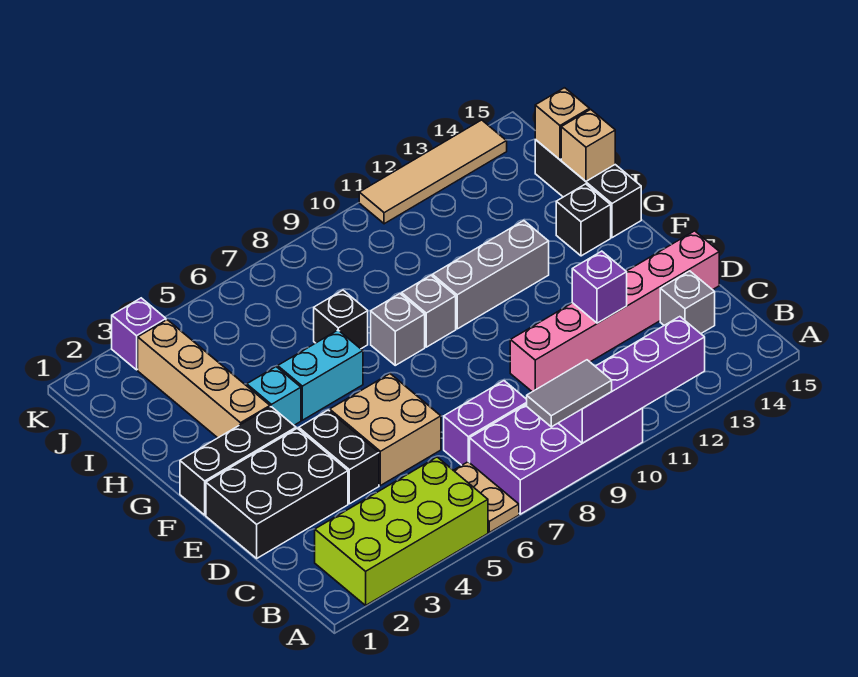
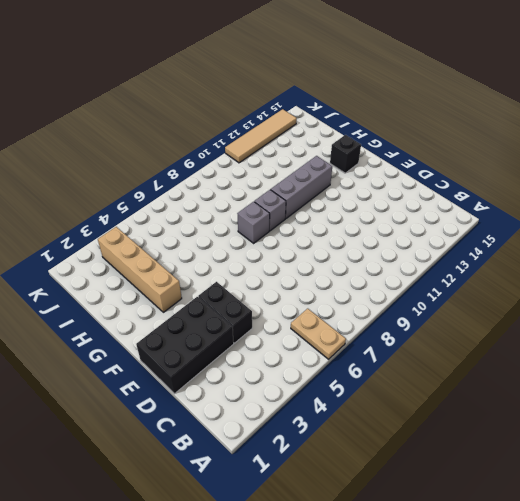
none -> lime 2x4 brick [315,457,488,605]
none -> purple 2x4 brick [470,404,643,514]
none -> purple 1x2 brick [444,381,527,465]

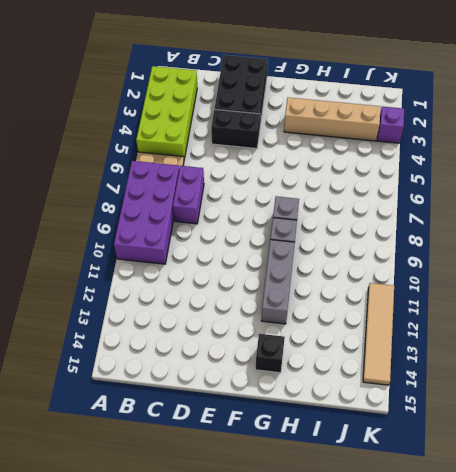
none -> grey 1x1 brick [660,271,715,334]
none -> tan 2x2 brick [330,374,441,485]
none -> pink 1x6 brick [510,231,719,392]

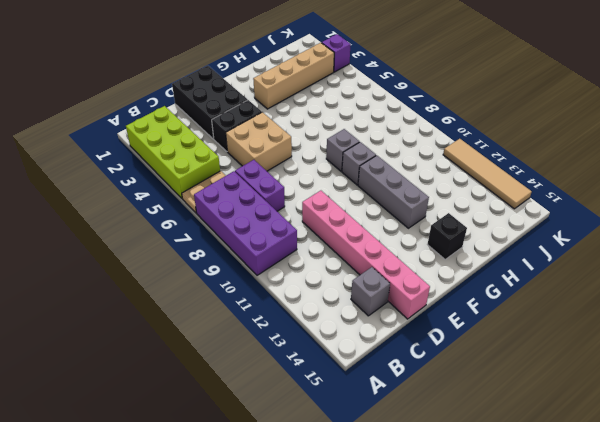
none -> black 1x3 brick [180,407,296,515]
none -> cyan 1x1 brick [247,367,301,425]
none -> cyan 1x2 brick [278,330,363,420]

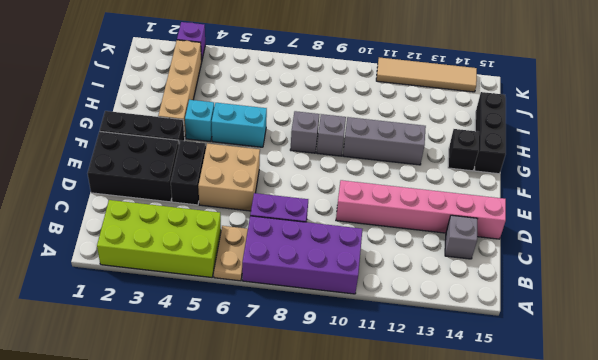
none -> black 1x1 brick [314,290,368,349]
none -> purple 1x4 brick [559,317,705,443]
none -> purple 1x1 brick [572,251,627,323]

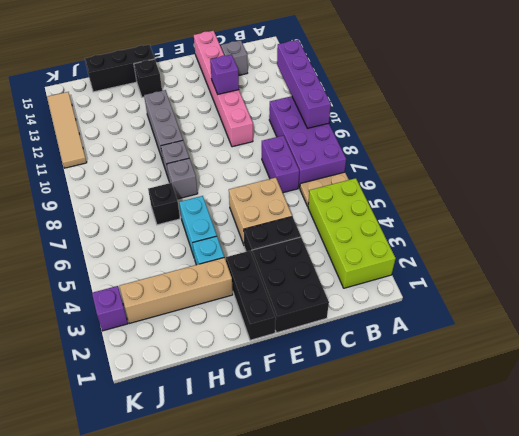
none -> tan 1x1 brick [561,109,615,181]
none -> tan 1x1 brick [535,88,589,160]
none -> grey 1x2 tile [527,360,612,427]

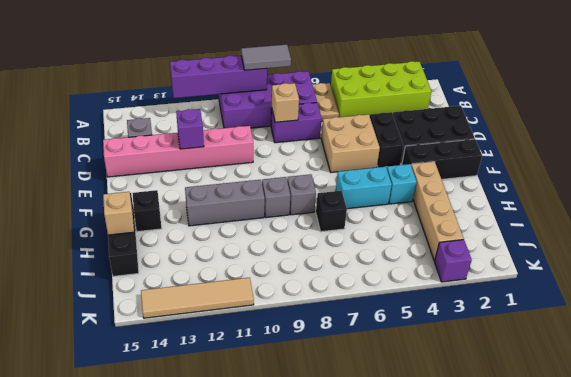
tan 1x1 brick [272,83,299,122] -> tan 1x1 brick moved to [535,88,589,160]

